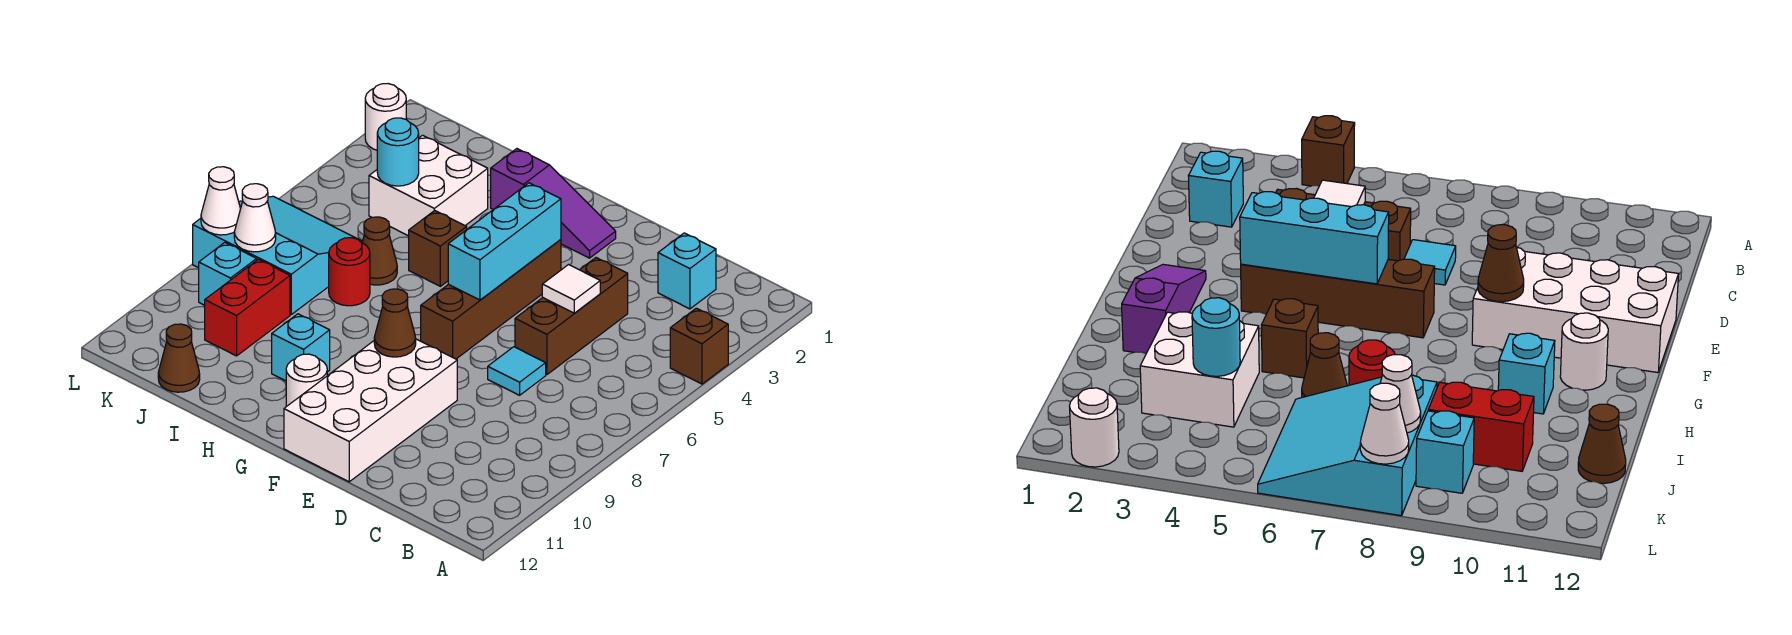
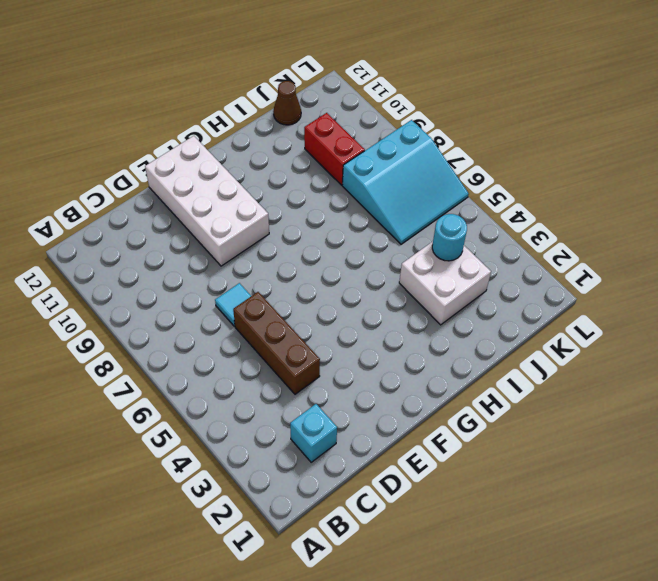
none -> brown 1x1 brick [670,308,728,384]
none -> purple 1x3 slope [491,149,616,258]
none -> brown 1x4 brick [421,240,561,359]

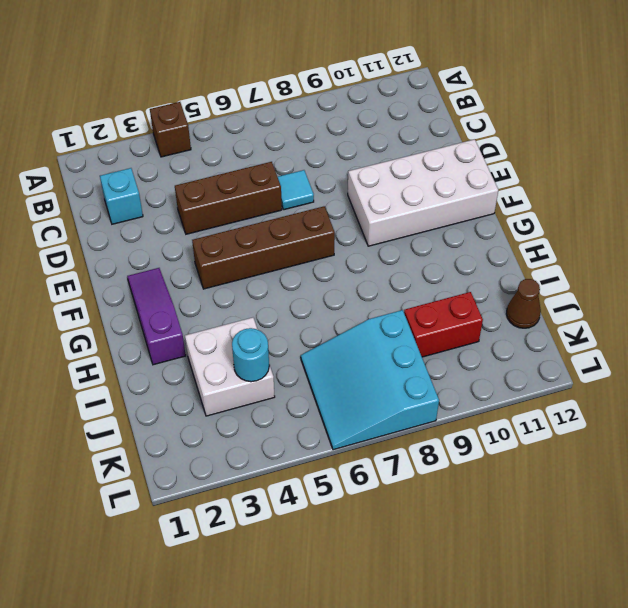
none -> white 1x1 round brick [286,354,327,407]
none -> brown 1x1 brick [409,210,467,286]
none -> cyan 1x1 brick [272,314,330,381]

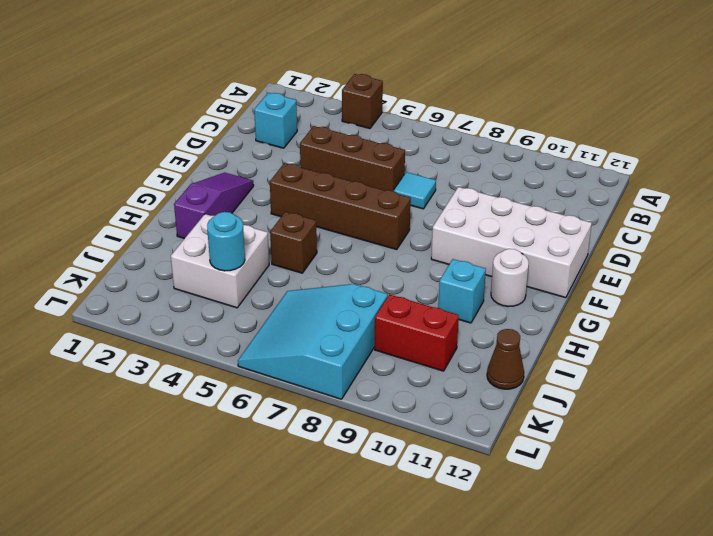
none -> brown 1x1 cone [362,217,397,285]
none -> red 1x1 round brick [329,238,370,306]
none -> cyan 1x1 brick [199,243,257,305]

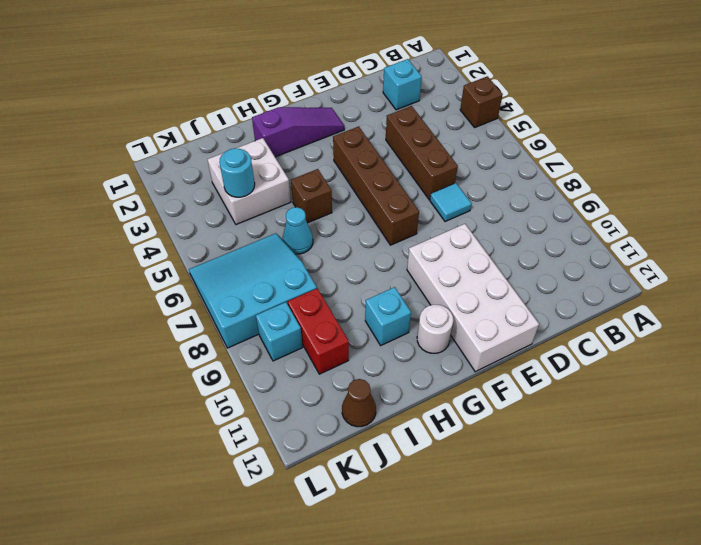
cyan 1x1 cone [283,207,313,254] -> brown 1x1 cone [362,217,397,285]
none -> red 1x1 round brick [329,238,370,306]
none -> white 1x1 round brick [365,84,406,150]
none -> white 1x1 tile [542,265,600,313]

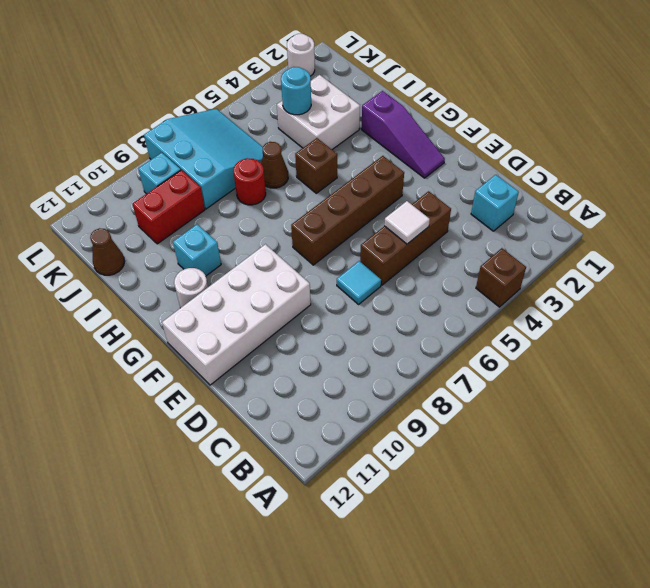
none -> cyan 1x3 brick [448,183,561,300]
none -> brown 1x1 cone [374,289,416,357]
none -> white 1x1 cone [234,184,276,252]

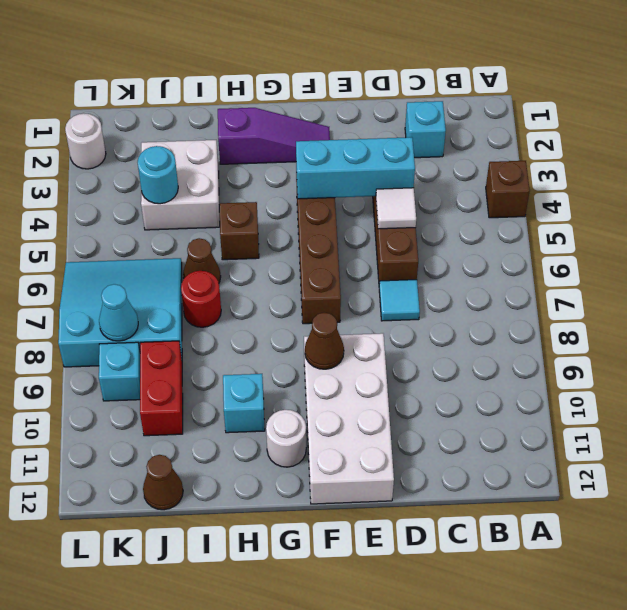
cyan 1x3 brick [296,137,415,199] -> cyan 1x3 brick turned to [448,183,561,300]
cyan 1x1 cone [99,284,138,341] -> white 1x1 cone [234,184,276,252]
none -> white 1x1 cone [201,167,241,235]

